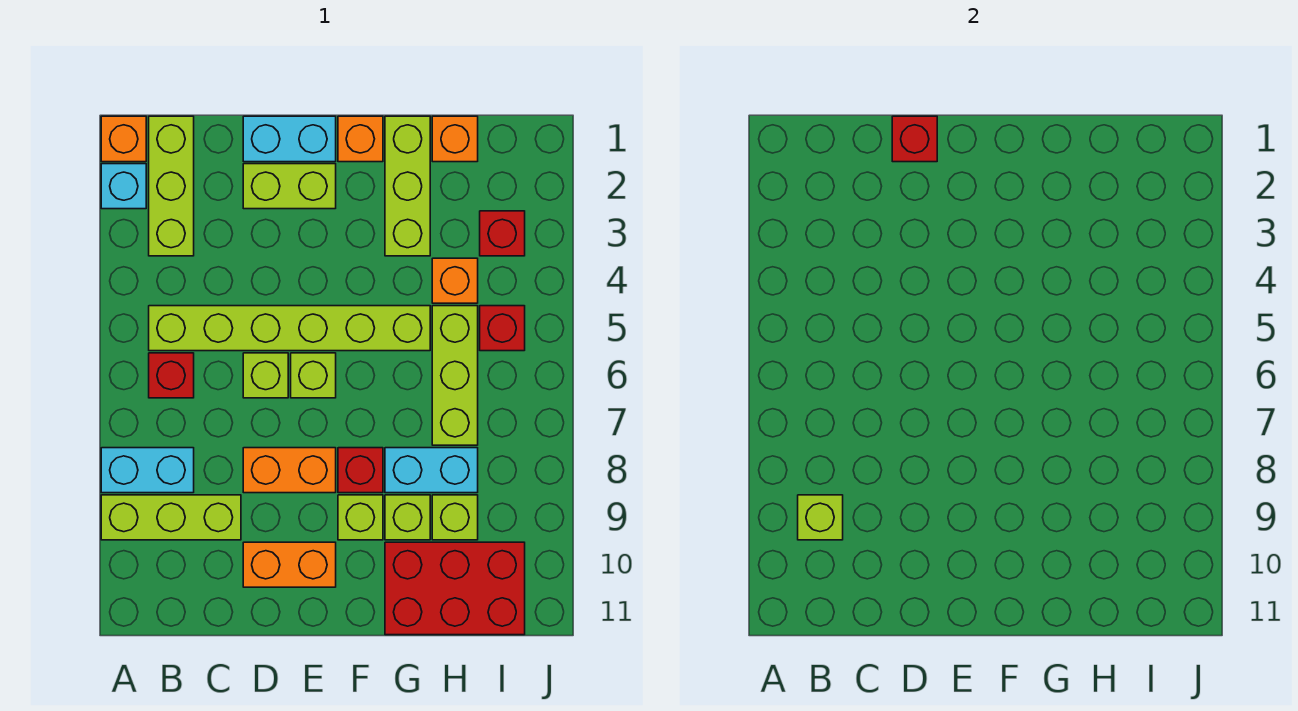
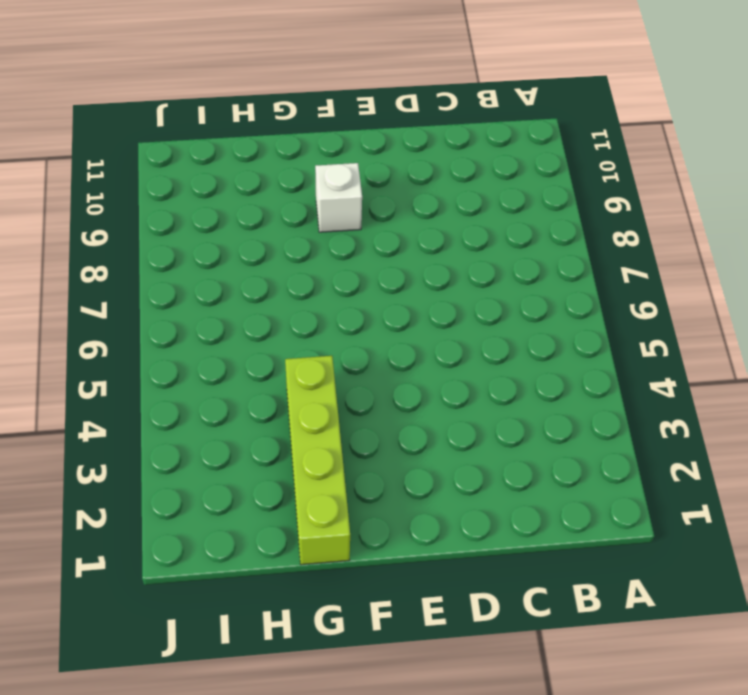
white 1x1 brick [315,163,362,232] -> lime 1x1 brick [338,495,383,540]
lime 1x4 brick [285,356,350,565] -> lime 1x3 brick [385,116,430,256]
none -> orange 1x1 brick [101,116,146,162]
none -> cyan 1x1 brick [101,164,146,209]
none -> cyan 1x2 brick [101,448,194,493]

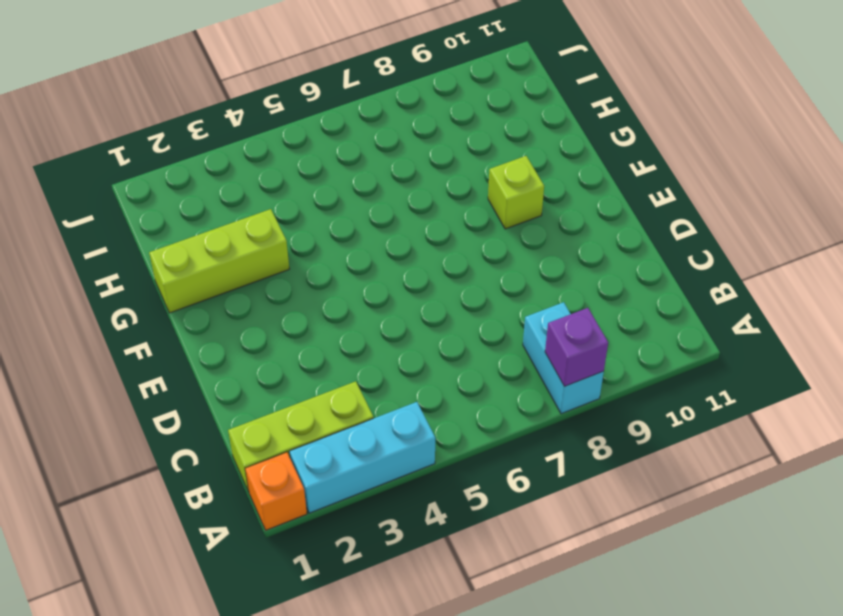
cyan 1x3 brick [289,402,435,513] -> cyan 1x1 brick [101,164,146,209]
purple 1x1 brick [545,308,608,386] -> none
none -> lime 1x3 brick [101,495,241,540]
none -> lime 1x6 brick [149,306,430,351]
none -> red 1x1 brick [149,353,194,398]

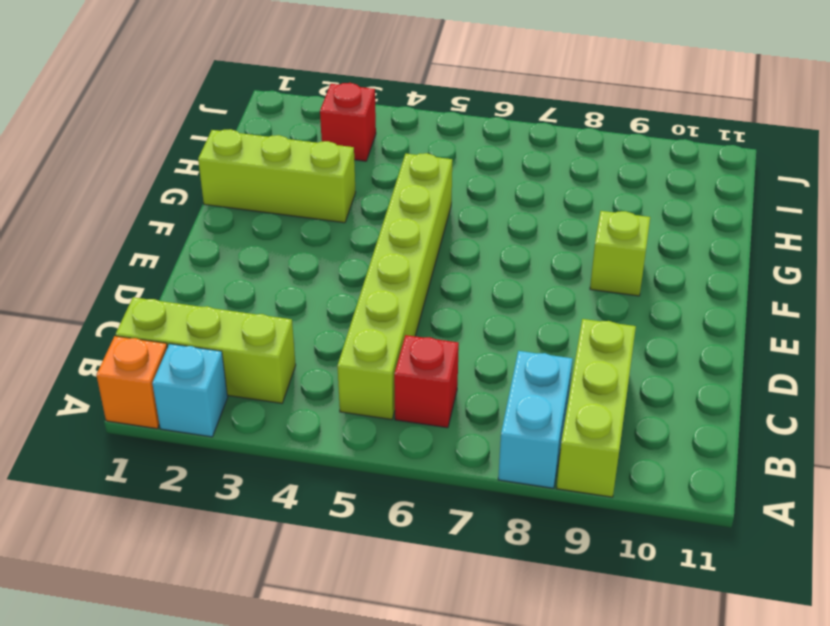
none -> cyan 1x2 brick [243,116,336,162]
none -> lime 1x2 brick [243,164,336,209]
none -> lime 1x1 brick [243,353,288,398]

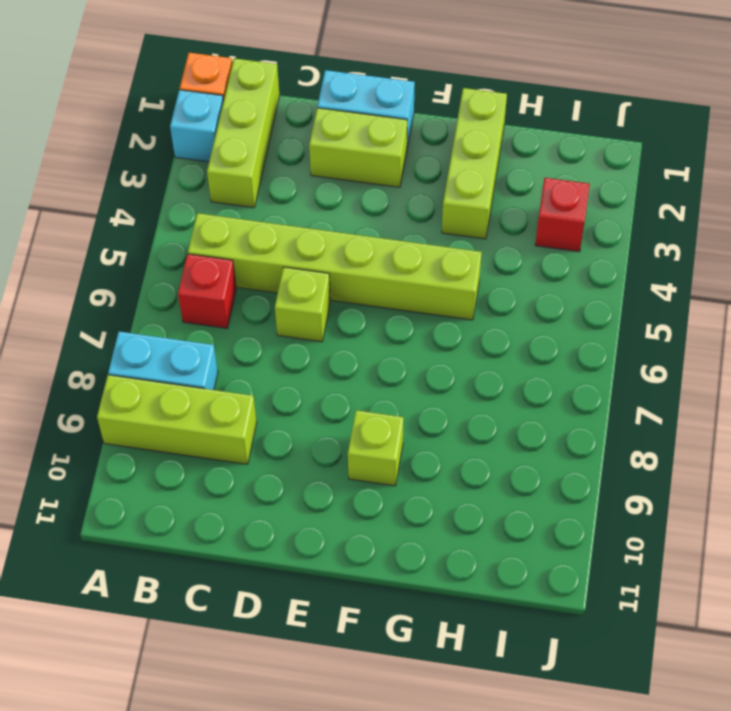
none -> orange 1x2 brick [243,448,336,493]
none -> orange 1x2 brick [243,542,336,587]
none -> lime 1x1 brick [291,353,336,398]

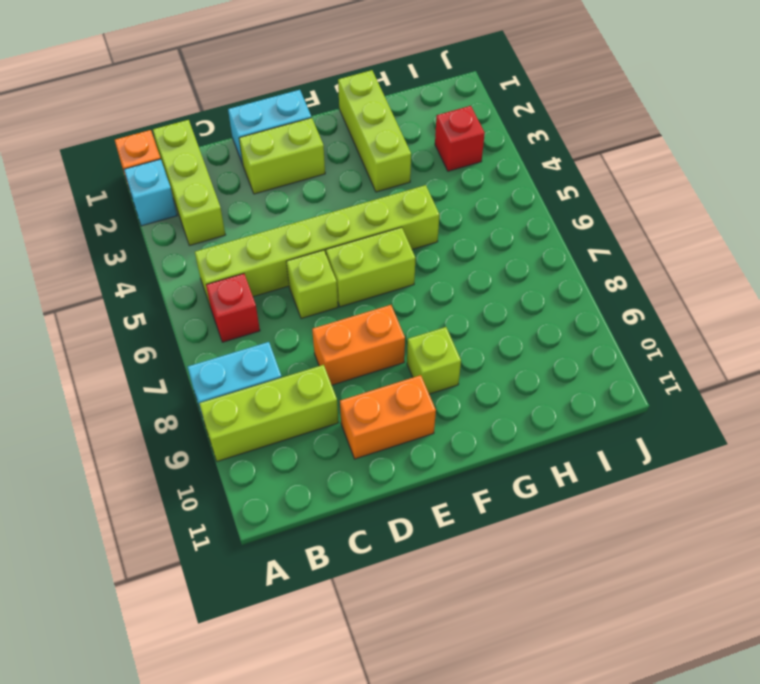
lime 1x2 brick [326,227,415,307] -> lime 1x1 brick [291,353,336,398]
none -> orange 1x1 brick [338,116,383,162]
none -> red 1x1 brick [338,448,383,493]
none -> cyan 1x2 brick [385,448,478,493]

